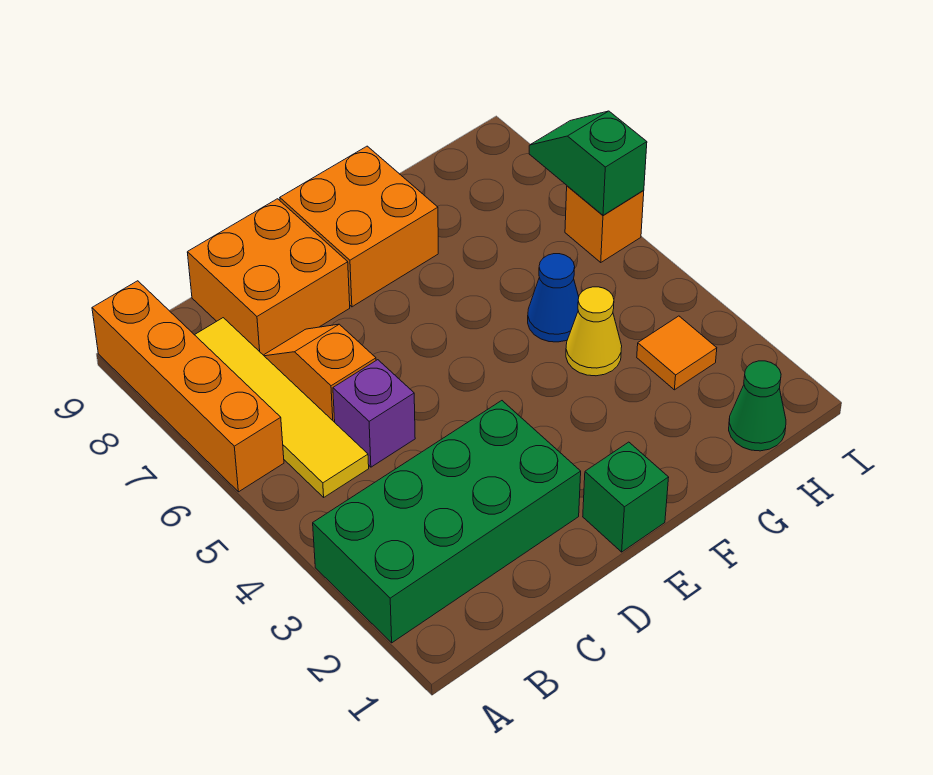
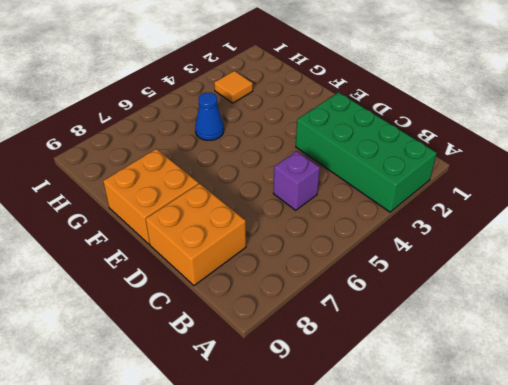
none -> orange 1x4 brick [92,281,284,492]
none -> yellow 1x4 tile [195,318,369,497]
none -> orange 1x2 slope [264,324,376,422]

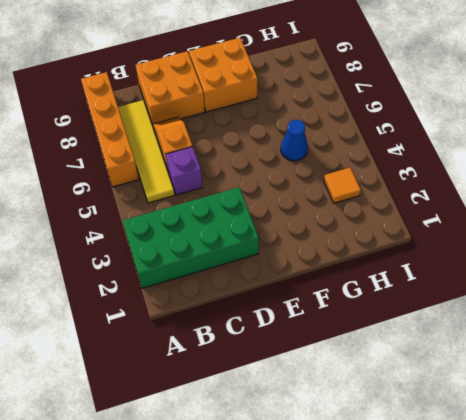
none -> green 1x1 brick [583,442,669,552]
none -> yellow 1x1 cone [566,287,622,376]
none -> green 1x1 cone [729,361,786,451]

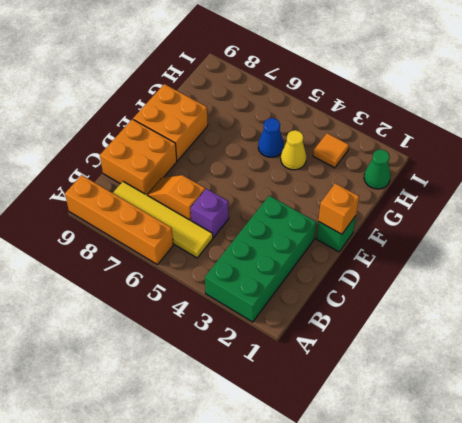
orange 1x1 brick [318,183,359,234] -> orange 1x1 brick moved to [565,186,644,262]
none -> green 1x2 slope [529,111,647,215]

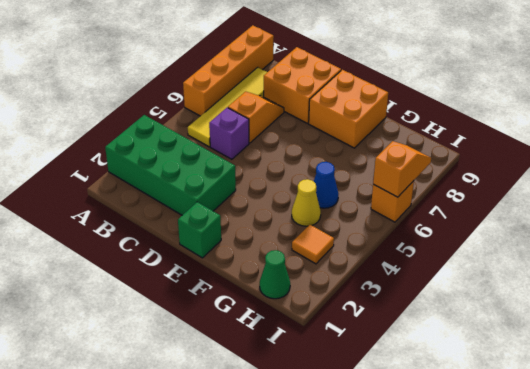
orange 1x2 slope [373,141,431,197] -> green 1x2 slope [529,111,647,215]

